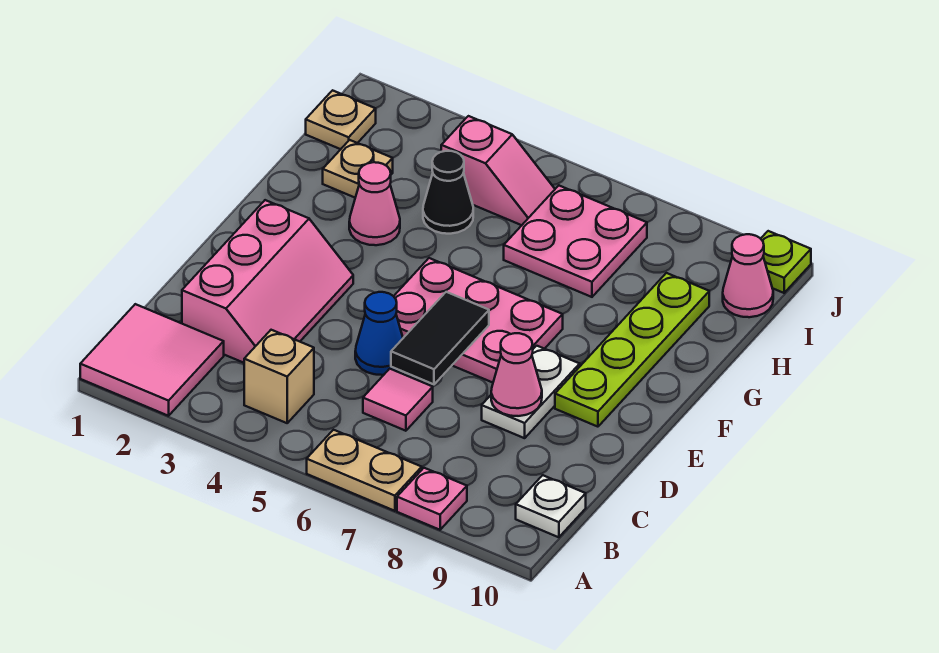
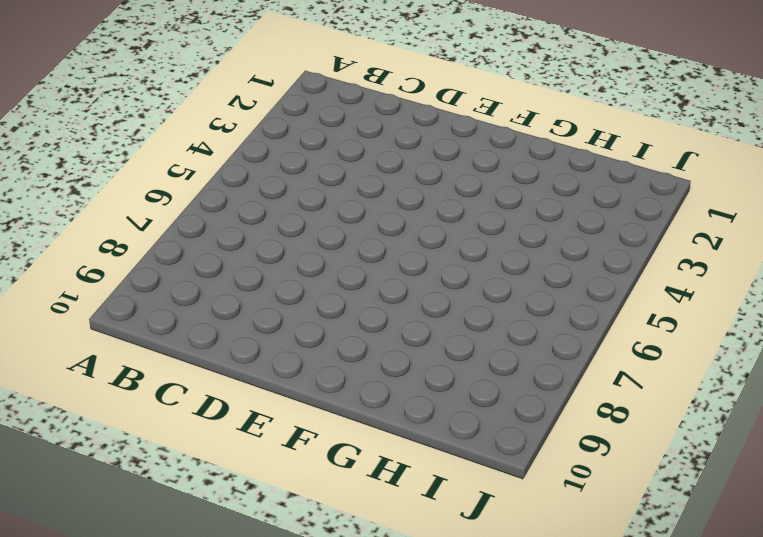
none -> pink 2x2 tile [80,304,224,416]
none -> tan 1x2 plate [307,430,422,511]
none -> pink 1x1 plate [397,468,467,530]

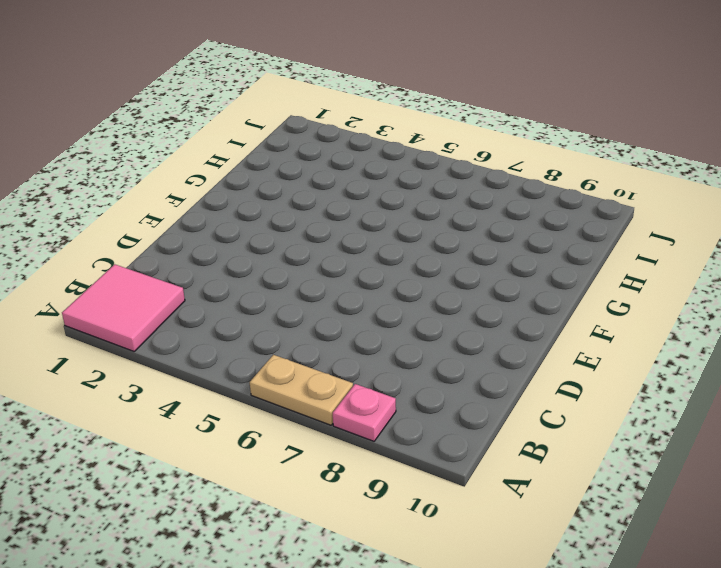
none -> tan 1x1 brick [244,330,314,423]
none -> white 1x1 plate [516,475,586,537]
none -> pink 2x3 slope [182,200,353,363]

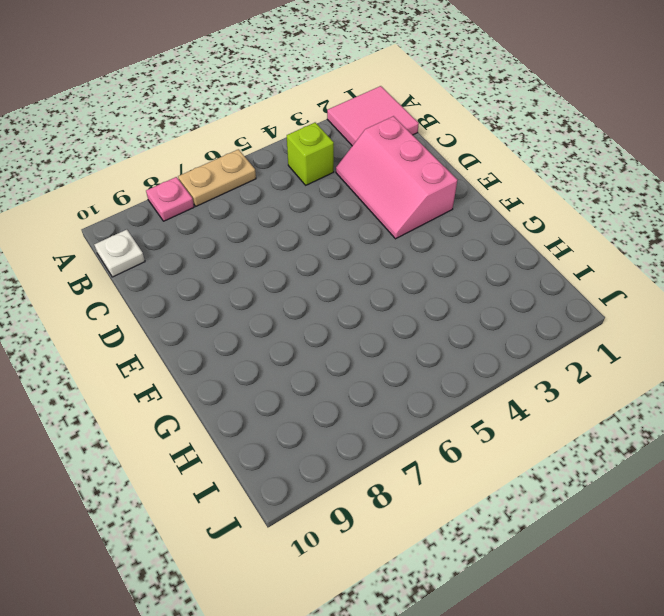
lime 1x1 brick [287,123,334,185] -> tan 1x1 brick [244,330,314,423]
none -> pink 1x1 tile [363,369,433,431]
none -> blue 1x1 cone [355,292,403,375]
none -> white 1x2 plate [482,346,580,438]

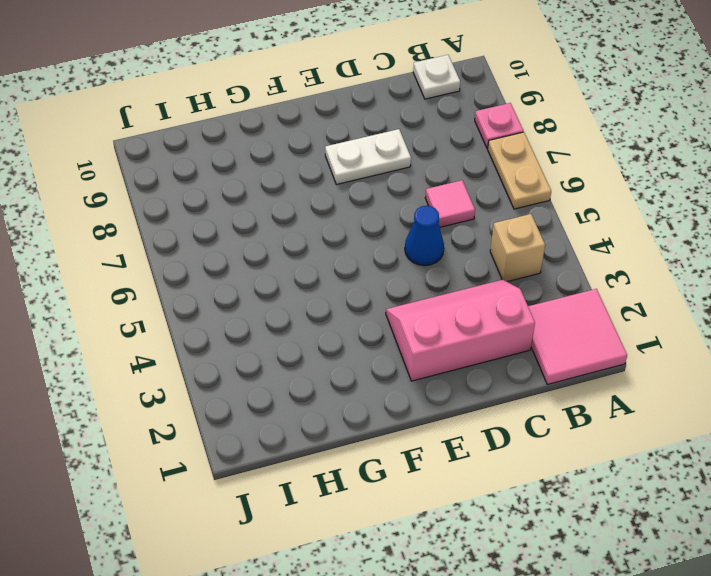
none -> pink 2x3 plate [394,258,563,383]
none -> lime 1x4 plate [555,273,709,427]
none -> pink 1x1 cone [349,162,400,245]

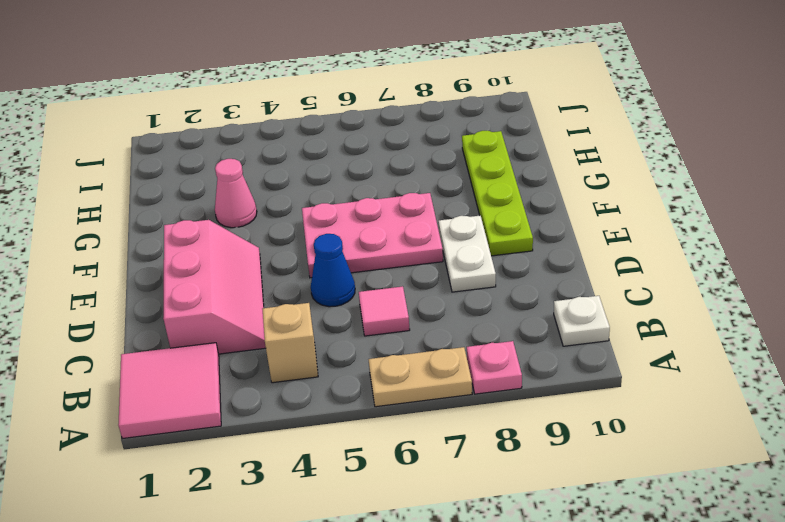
none -> tan 1x1 plate [323,140,393,197]
none -> black 1x1 cone [423,151,473,234]
none -> pink 2x2 plate [504,186,647,297]

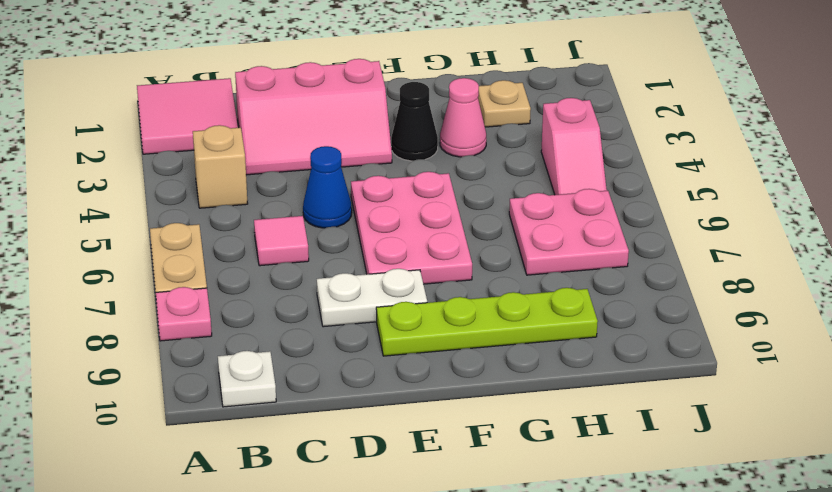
black 1x1 cone [391,82,438,161] -> black 1x1 cone moved to [423,151,473,234]
none -> tan 1x1 plate [306,90,376,149]
none -> pink 1x1 cone [723,234,773,317]
none -> lime 1x1 plate [761,231,811,293]

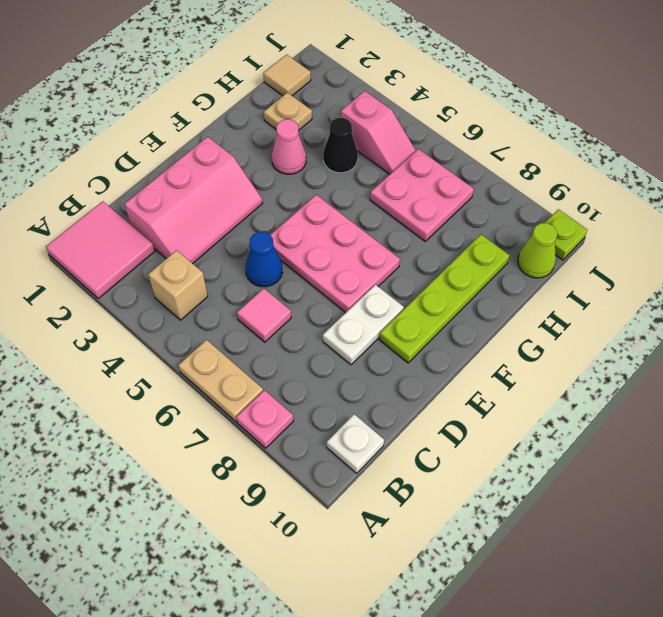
tan 1x1 tile [263,55,311,96] -> tan 1x1 plate [306,90,376,149]
lime 1x1 cone [518,223,557,278] -> pink 1x1 cone [723,234,773,317]
none -> black 1x2 tile [391,292,489,384]
none -> pink 1x1 cone [491,333,542,416]

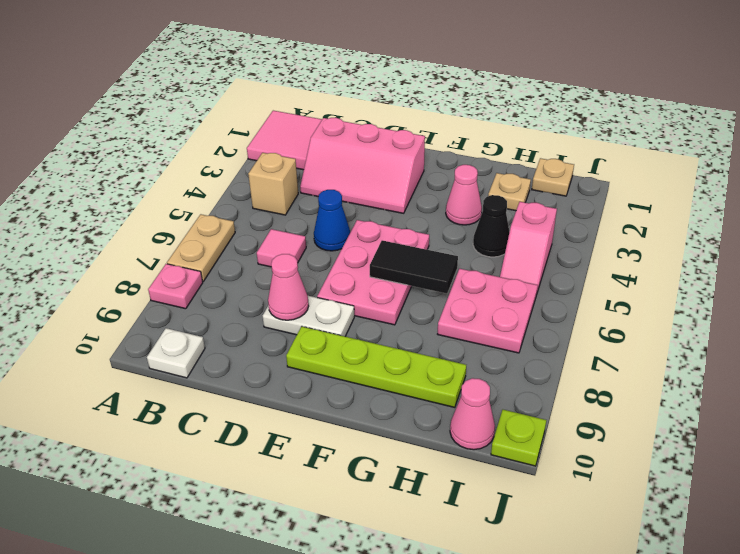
black 1x2 tile [370,240,458,293] -> black 1x2 tile moved to [391,292,489,384]

